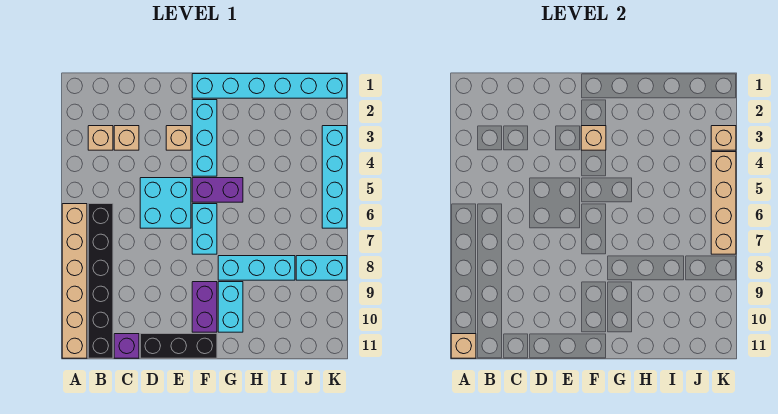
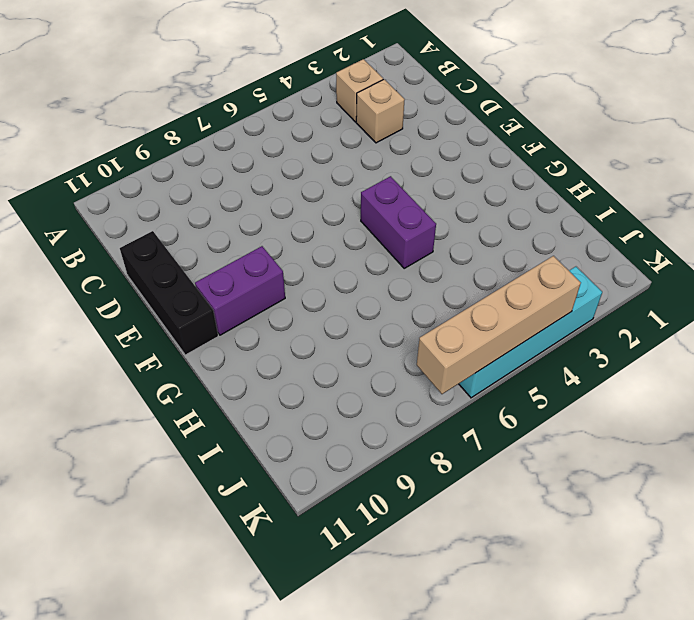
none -> tan 1x6 brick [62,204,87,358]
none -> black 1x6 brick [88,204,113,358]
none -> purple 1x1 brick [114,334,139,358]

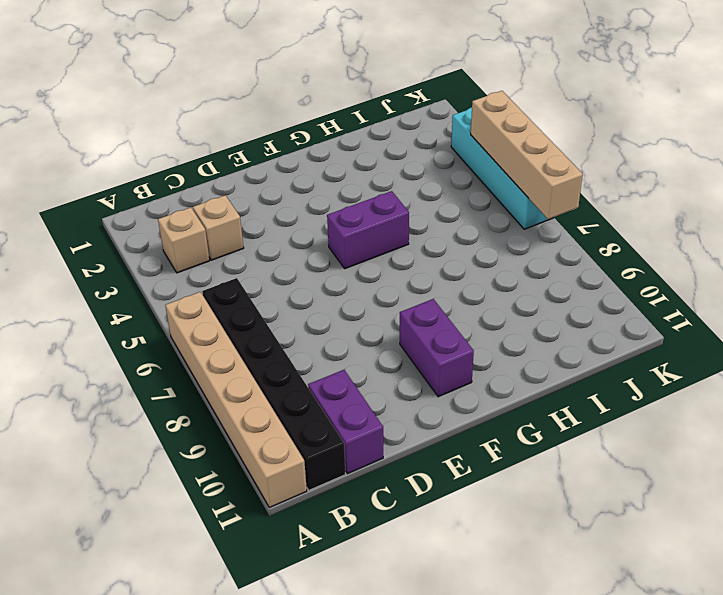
purple 1x2 brick [308,370,383,474] -> purple 1x1 brick [114,334,139,358]
none -> cyan 2x2 brick [140,178,191,228]
none -> black 1x3 brick [140,334,217,358]
none -> tan 1x1 brick [166,126,191,150]

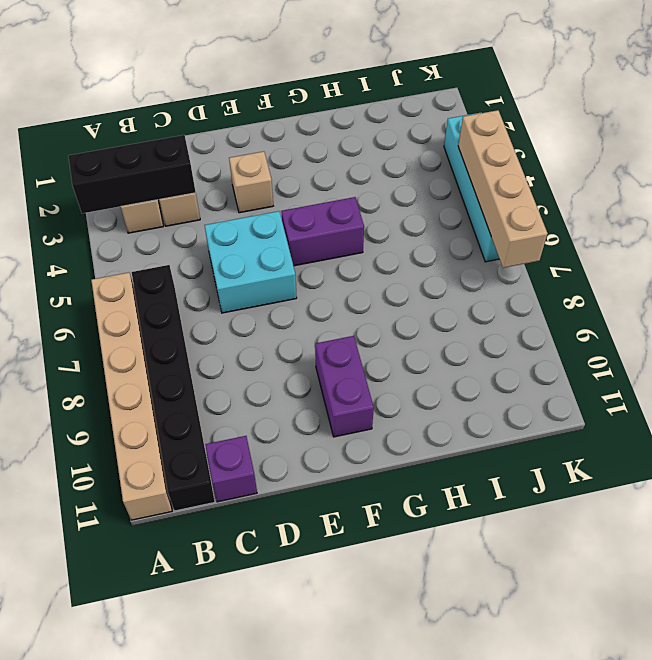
black 1x3 brick [68,135,196,213] -> black 1x3 brick moved to [140,334,217,358]
none -> cyan 1x6 brick [192,74,347,98]
none -> cyan 1x3 brick [192,100,217,176]
none -> cyan 1x2 brick [192,204,217,254]

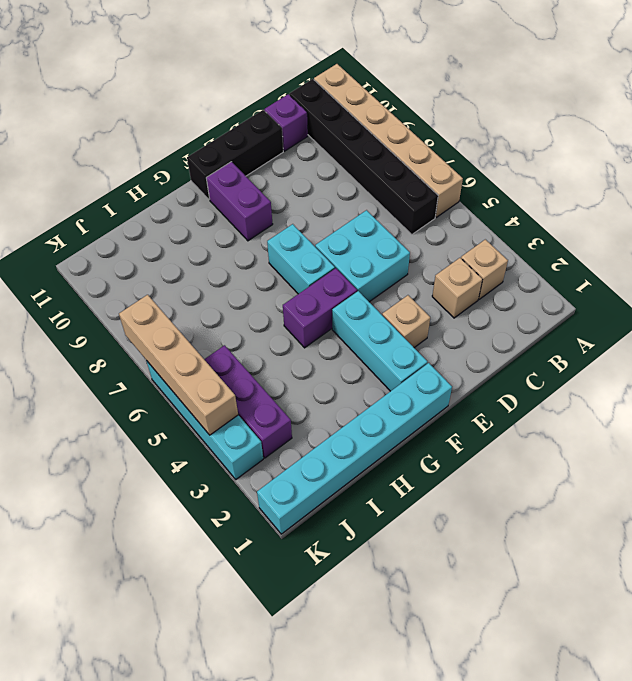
purple 1x3 brick [204,345,292,458] -> none
none -> cyan 1x3 brick [218,256,295,280]
none -> cyan 1x2 brick [218,282,243,332]
none -> cyan 1x2 brick [296,256,347,280]

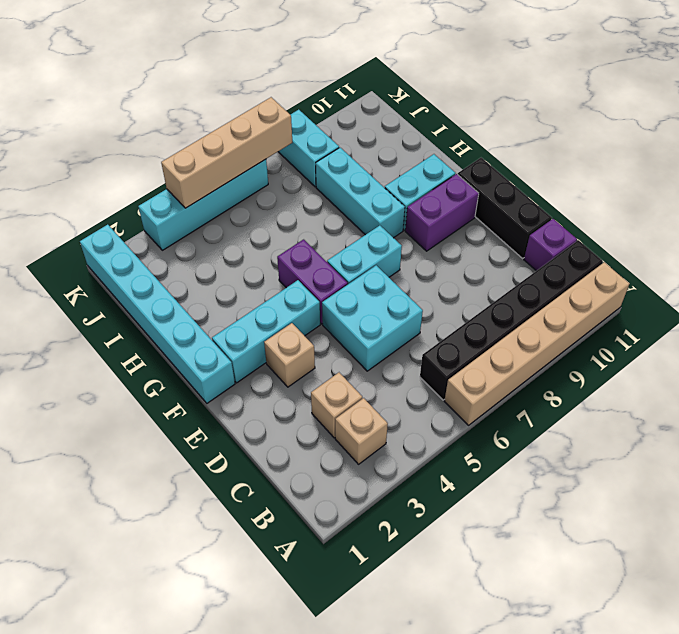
none -> tan 1x1 brick [451,334,476,358]
none -> tan 1x1 brick [581,126,606,150]
none -> tan 1x1 brick [711,126,736,150]

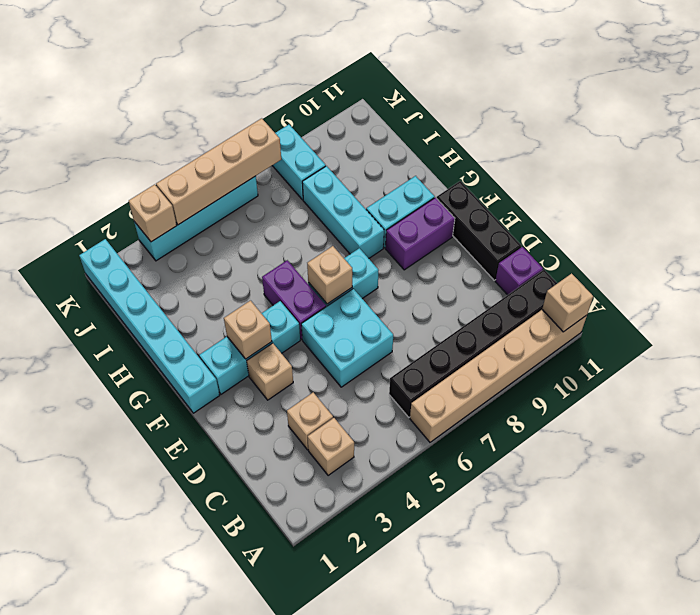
tan 1x1 brick [307,246,352,304] -> none

